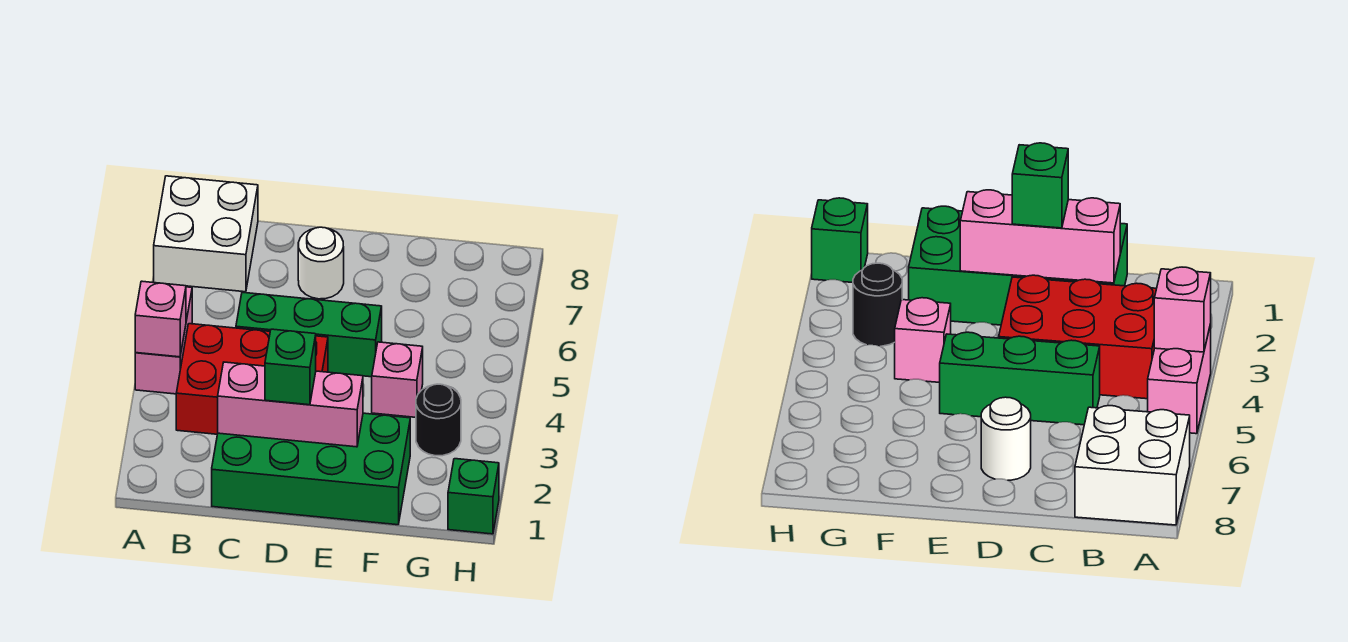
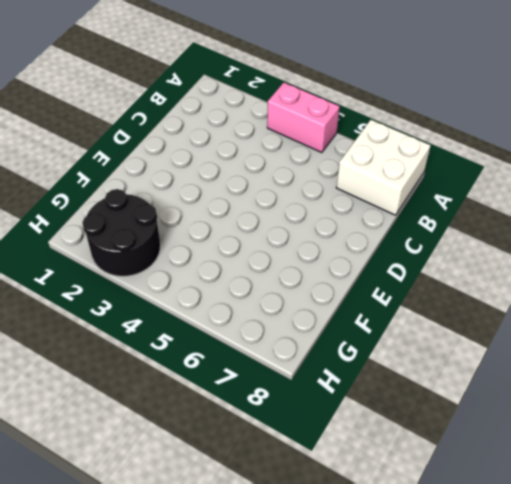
black 2x2 round brick [82,189,161,276] -> black 1x1 round brick [416,384,461,456]
none -> red 2x3 brick [176,324,328,434]
none -> green 2x4 brick [212,413,410,525]
none -> green 1x3 brick [236,292,382,377]

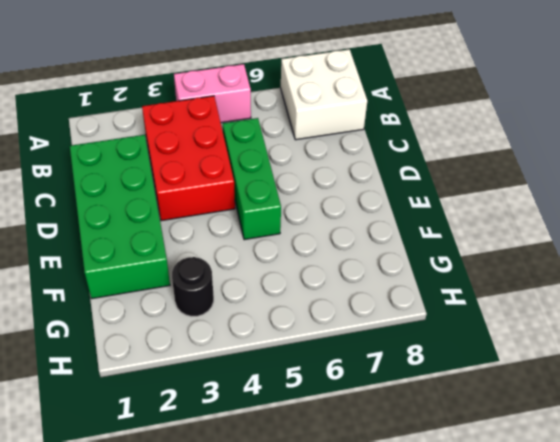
none -> white 1x1 round brick [298,227,344,299]
none -> pink 1x1 brick [372,342,423,417]
none -> green 1x1 brick [448,459,499,534]

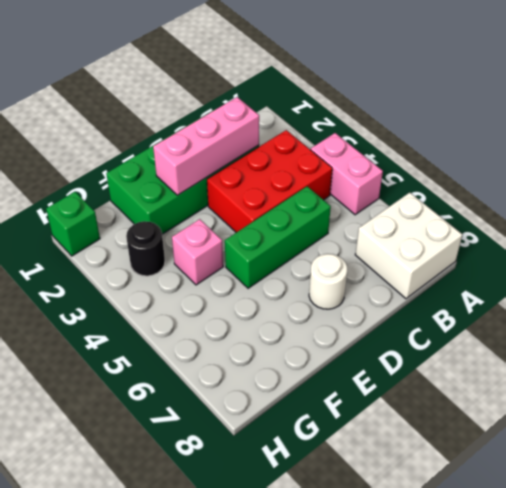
none -> pink 1x1 brick [135,281,186,357]
none -> green 1x1 brick [265,329,316,405]

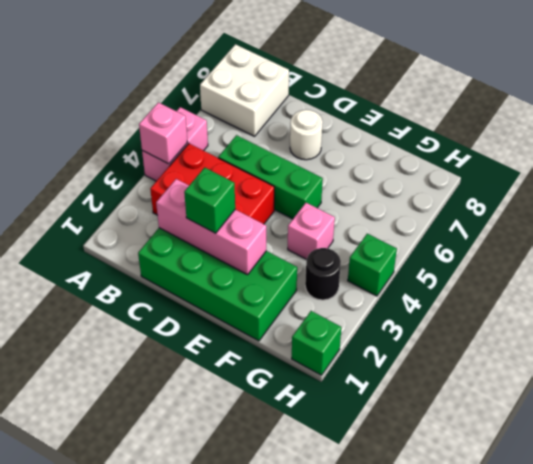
green 1x1 brick [348,234,397,296] -> none

